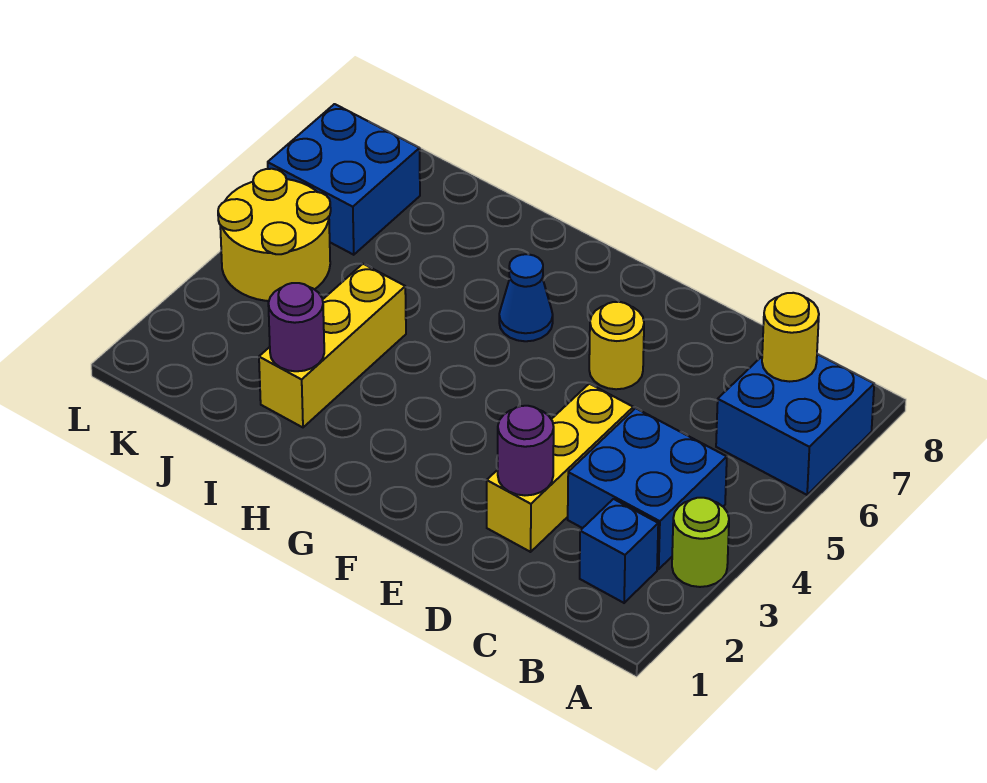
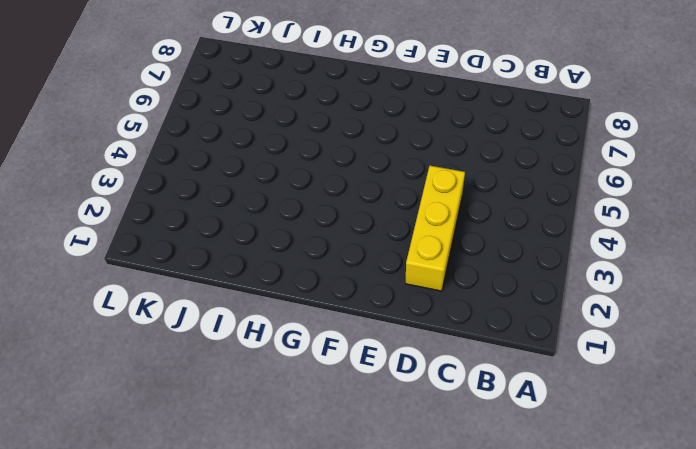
none -> lime 1x1 round brick [672,498,729,587]
none -> blue 2x2 brick [716,354,874,495]
none -> blue 1x1 brick [580,499,658,603]

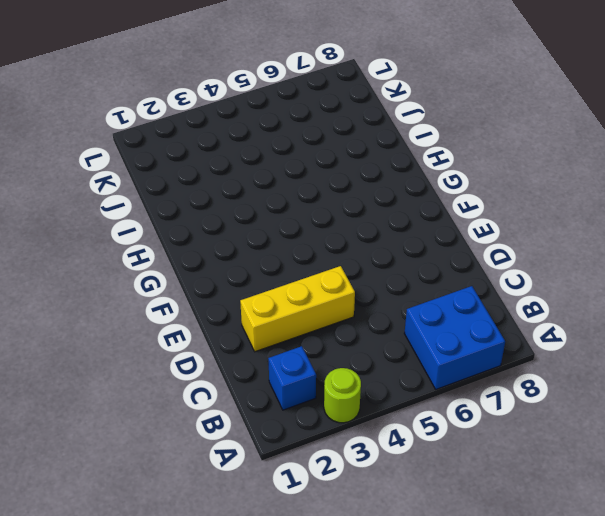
none -> blue 2x2 brick [568,408,727,569]
none -> yellow 1x1 round brick [589,302,644,389]
none -> blue 1x1 cone [499,254,553,341]

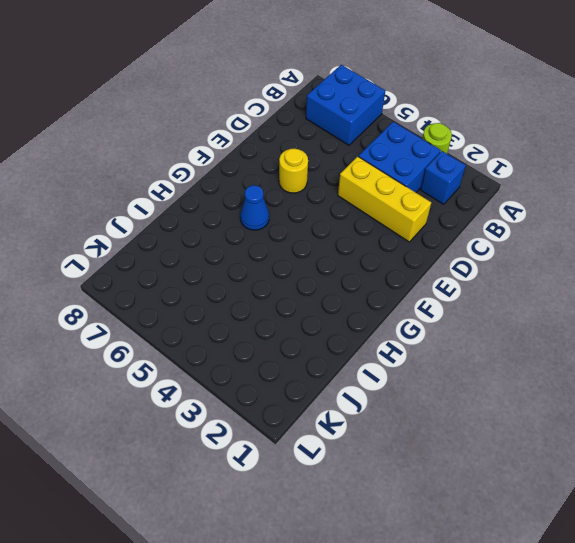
none -> yellow 1x3 brick [259,264,406,427]
none -> yellow 2x2 round brick [218,169,331,301]
none -> blue 2x2 brick [268,104,420,255]

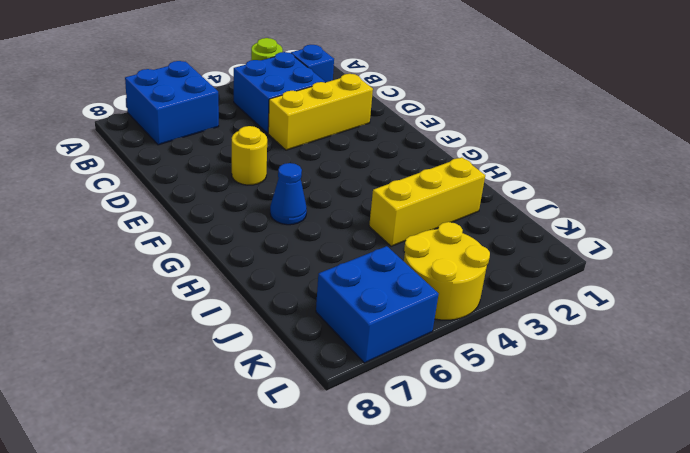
none -> yellow 1x1 round brick [762,293,819,382]
none -> purple 1x1 round brick [498,406,554,495]
none -> purple 1x1 round brick [268,283,324,371]

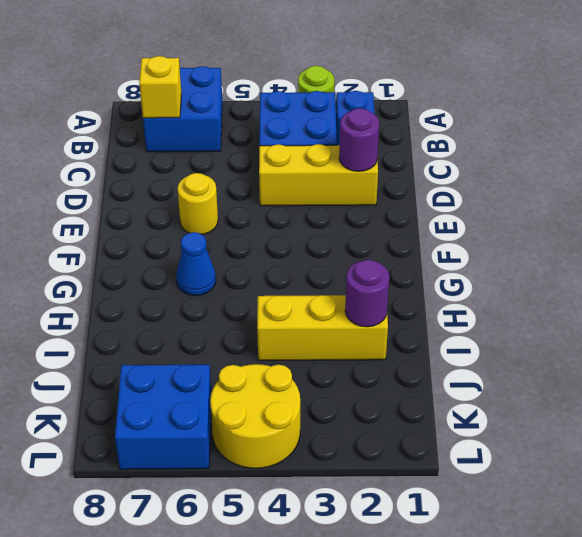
yellow 1x1 brick [139,56,181,118] -> yellow 1x1 round brick [762,293,819,382]

